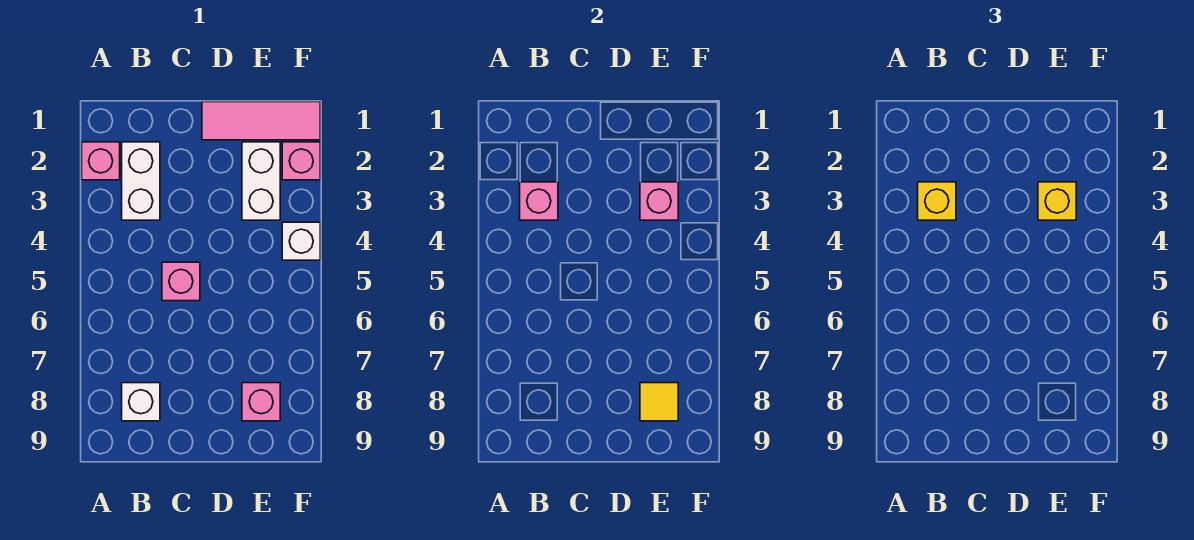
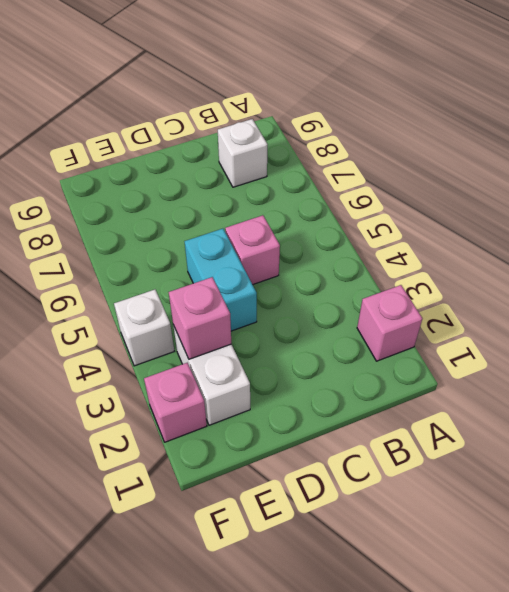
cyan 1x2 brick [184,229,257,331] -> none
none -> white 1x2 brick [122,142,160,220]
none -> pink 1x3 tile [202,102,320,140]
none -> pink 1x1 brick [242,383,280,421]

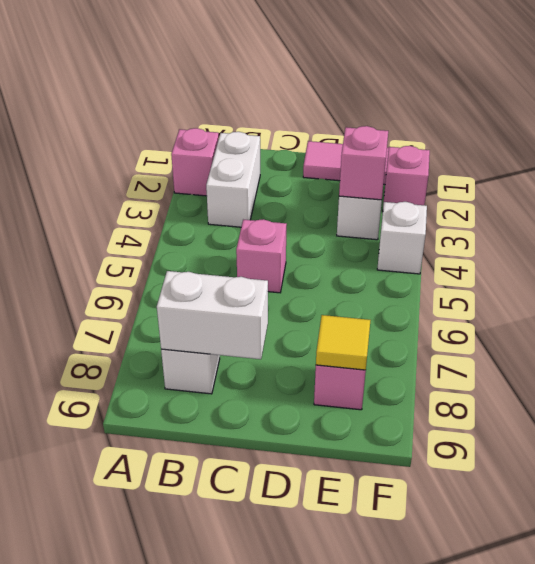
white 1x2 brick [157,271,268,359] -> none
none -> pink 1x1 brick [520,182,558,220]
none -> yellow 1x1 brick [918,182,956,220]
none -> yellow 1x1 brick [1038,182,1076,220]

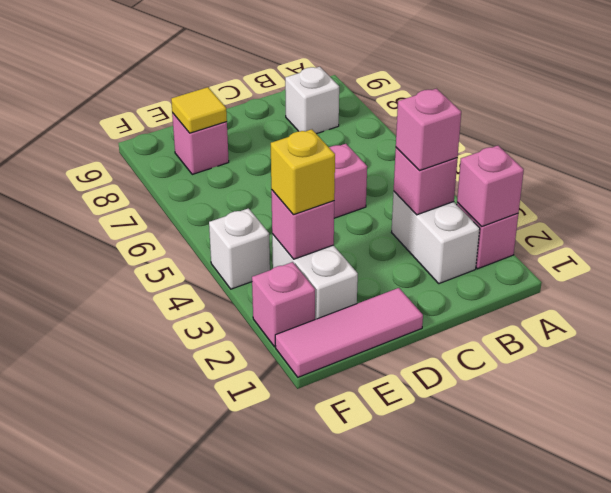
pink 1x1 brick [457,146,524,227] -> none
pink 1x1 brick [396,89,461,171] -> yellow 1x1 brick [918,182,956,220]

